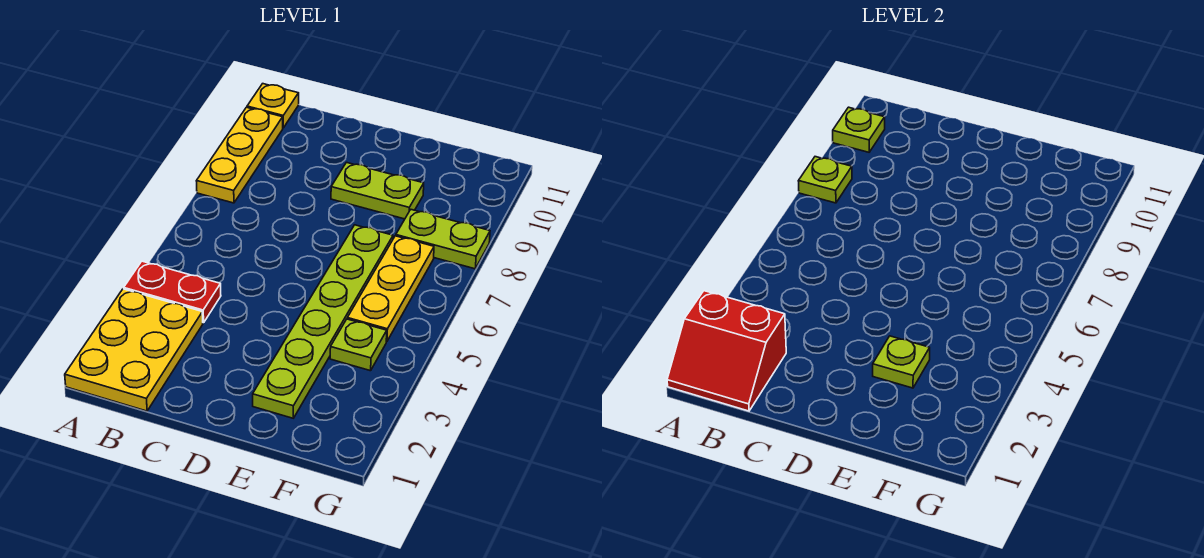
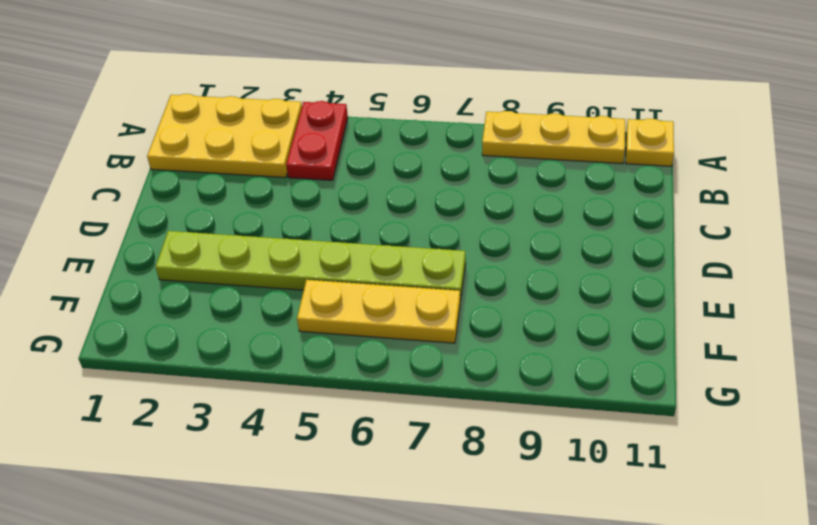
none -> lime 1x2 plate [331,163,424,219]
none -> lime 1x1 plate [330,319,387,371]
none -> lime 1x2 plate [396,210,490,269]

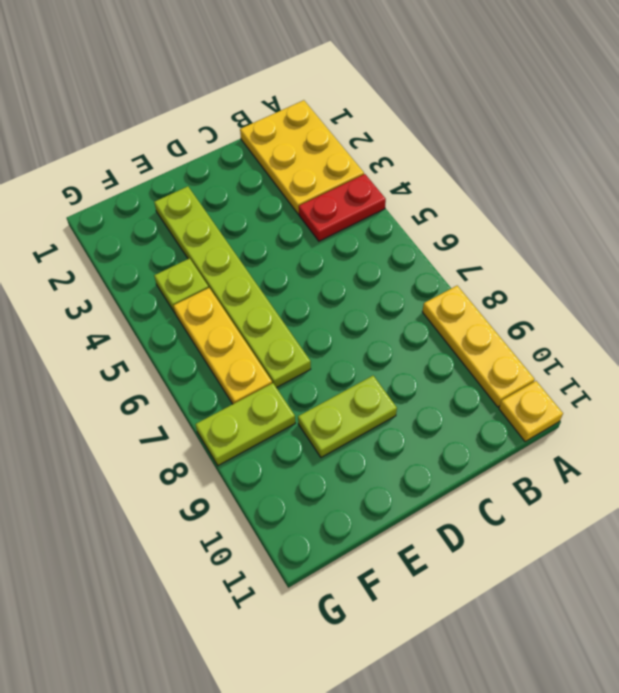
none -> red 2x2 slope [667,291,786,411]
none -> lime 1x1 plate [799,157,852,203]
none -> lime 1x1 plate [833,107,885,152]

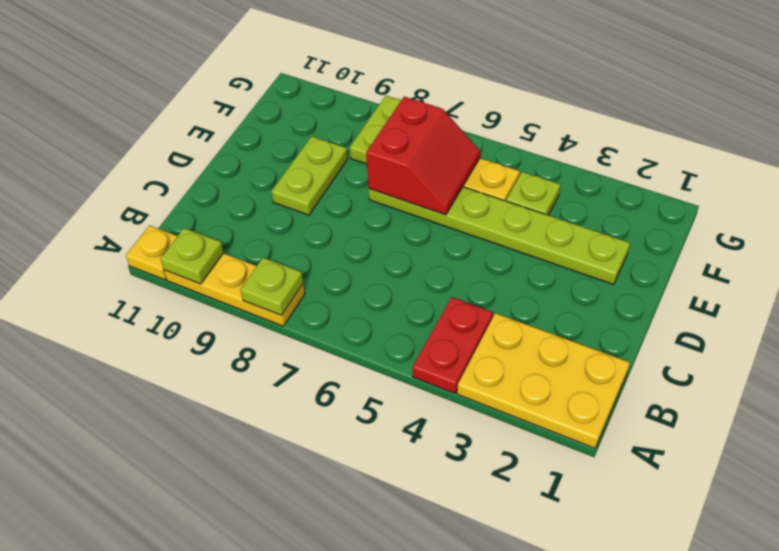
red 2x2 slope [366,97,480,215] -> red 2x2 slope moved to [667,291,786,411]
none -> lime 1x1 plate [873,336,930,388]

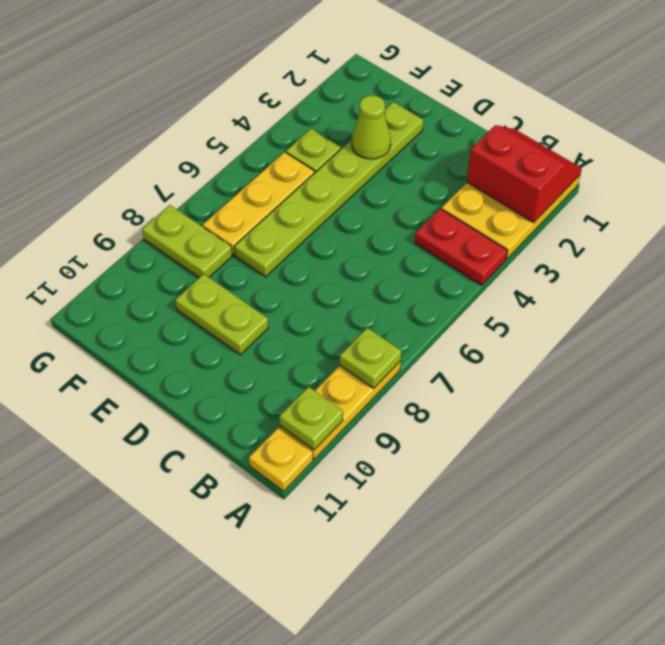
lime 1x1 cone [352,95,391,159] -> lime 1x1 plate [873,336,930,388]

